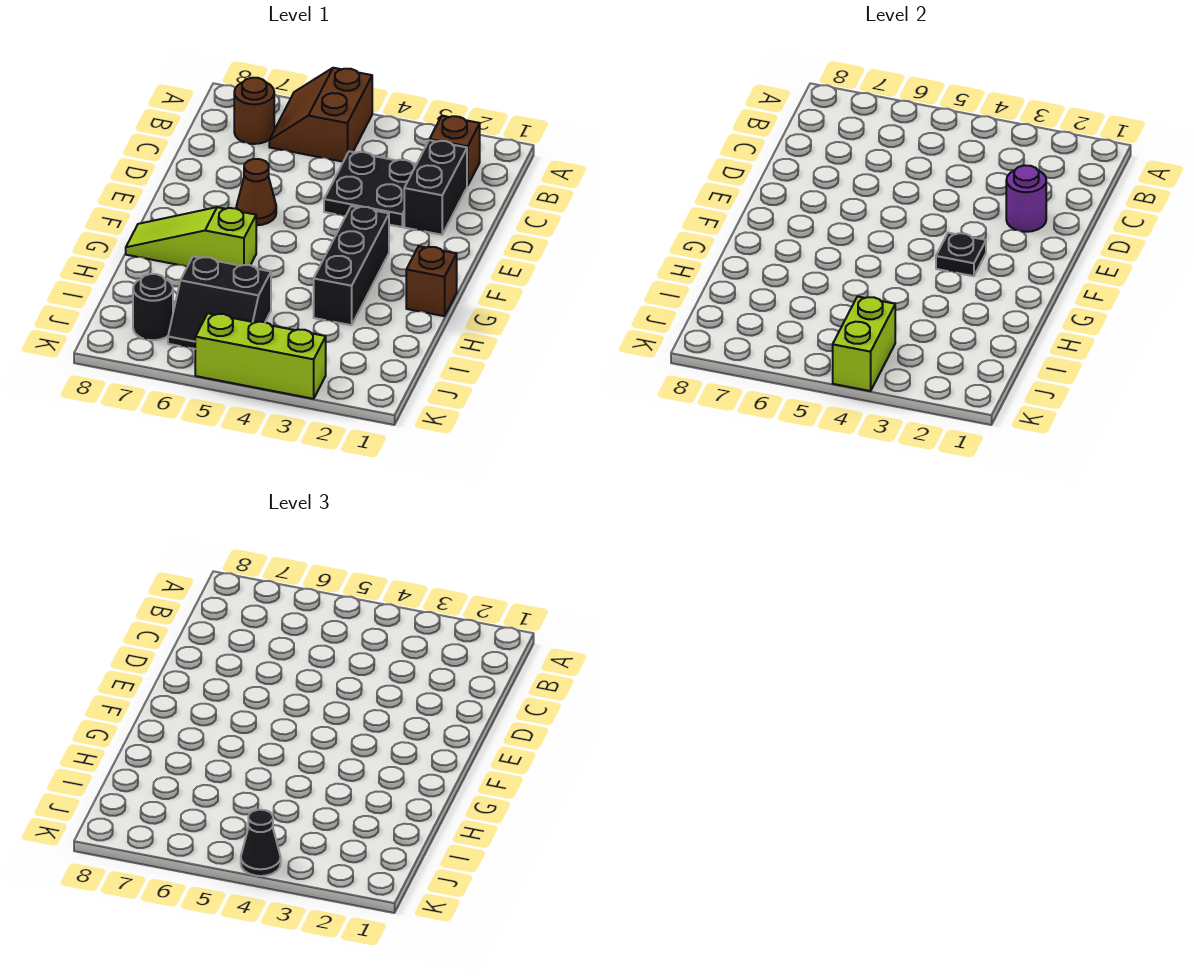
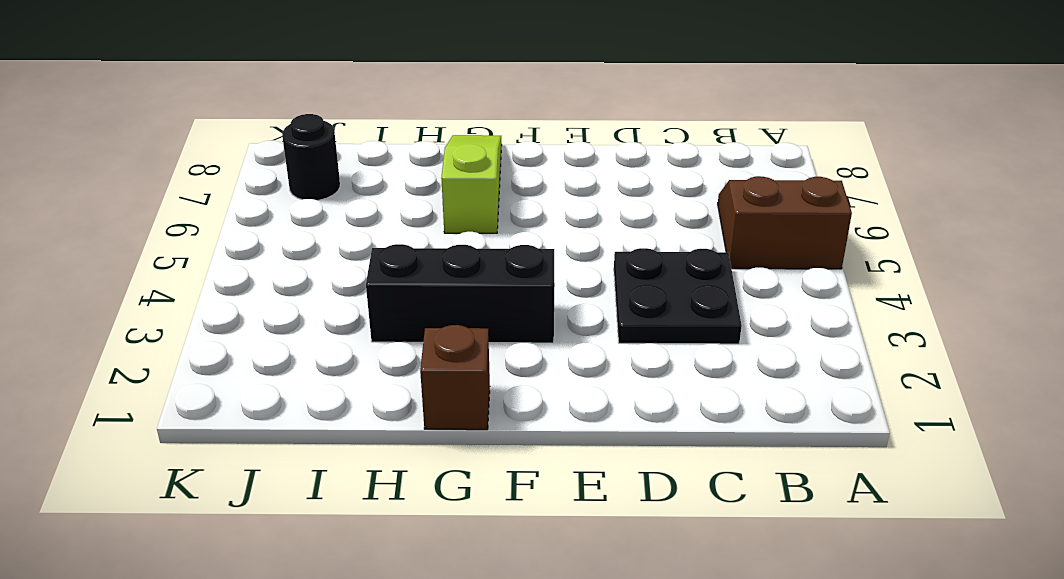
none -> brown 1x1 brick [430,116,480,186]
none -> brown 1x1 round brick [234,78,274,144]
none -> black 1x2 brick [404,140,467,235]

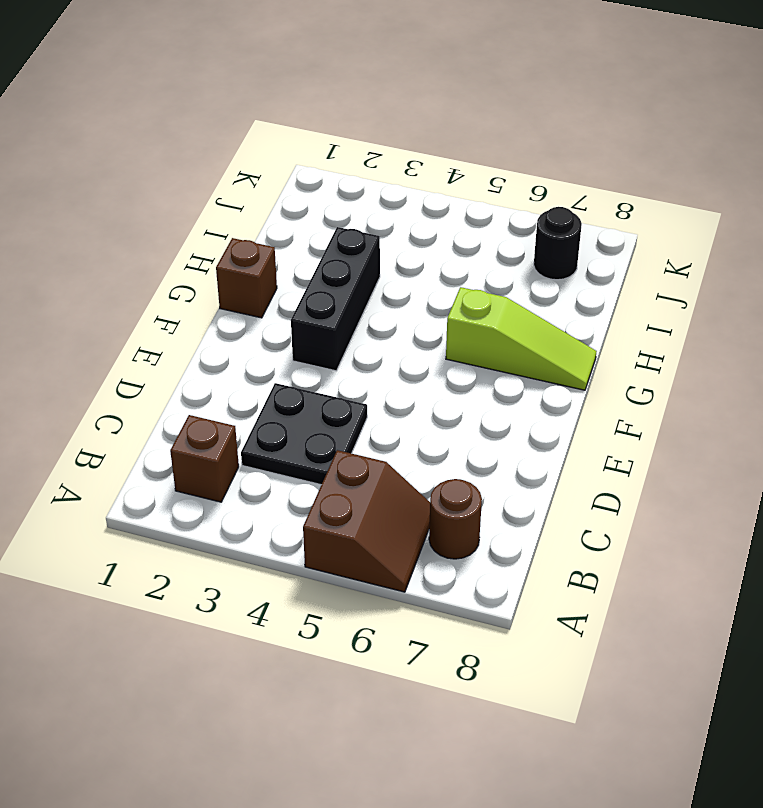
none -> black 1x2 brick [404,140,467,235]
none -> brown 1x1 cone [236,159,276,225]
none -> black 2x2 slope [168,257,271,349]

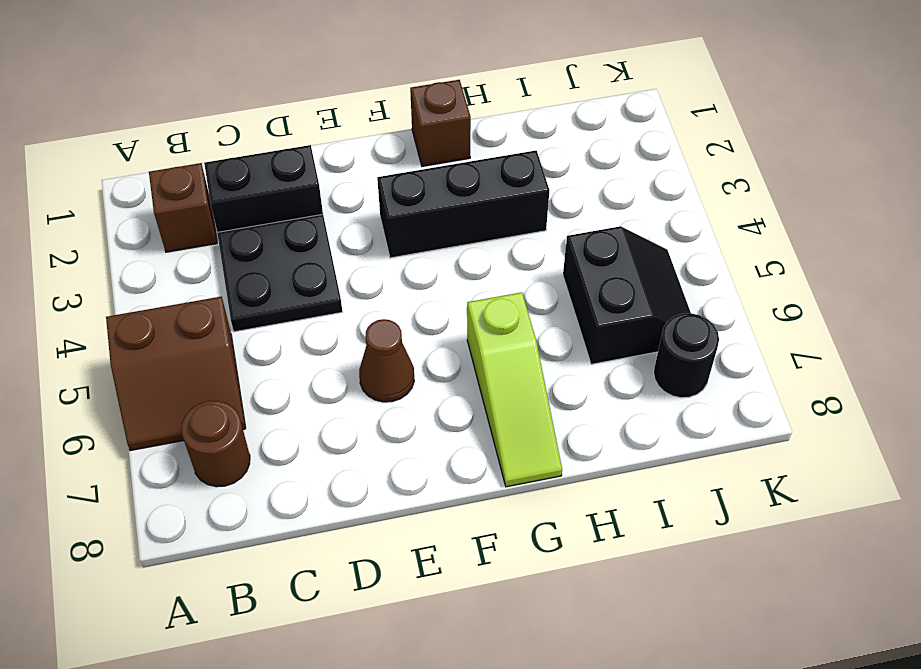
none -> lime 1x3 brick [195,313,326,399]
none -> purple 1x1 round brick [1006,165,1046,232]
none -> black 1x1 plate [936,233,986,276]

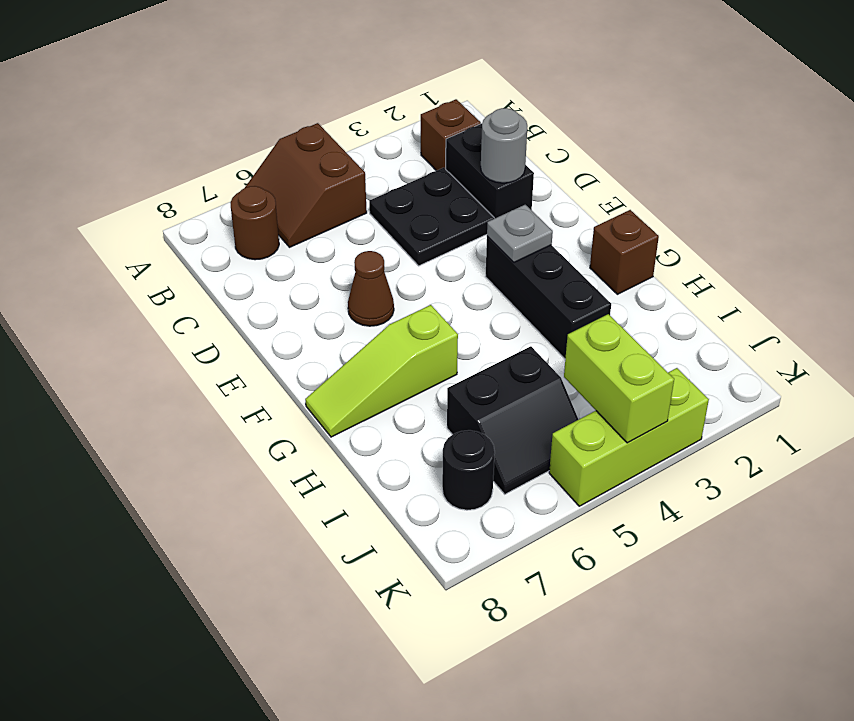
grey 1x1 round brick [481,108,527,183] -> purple 1x1 round brick [1006,165,1046,232]
grey 1x1 plate [487,205,553,262] -> black 1x1 plate [936,233,986,276]
none -> black 1x1 cone [241,810,281,876]

